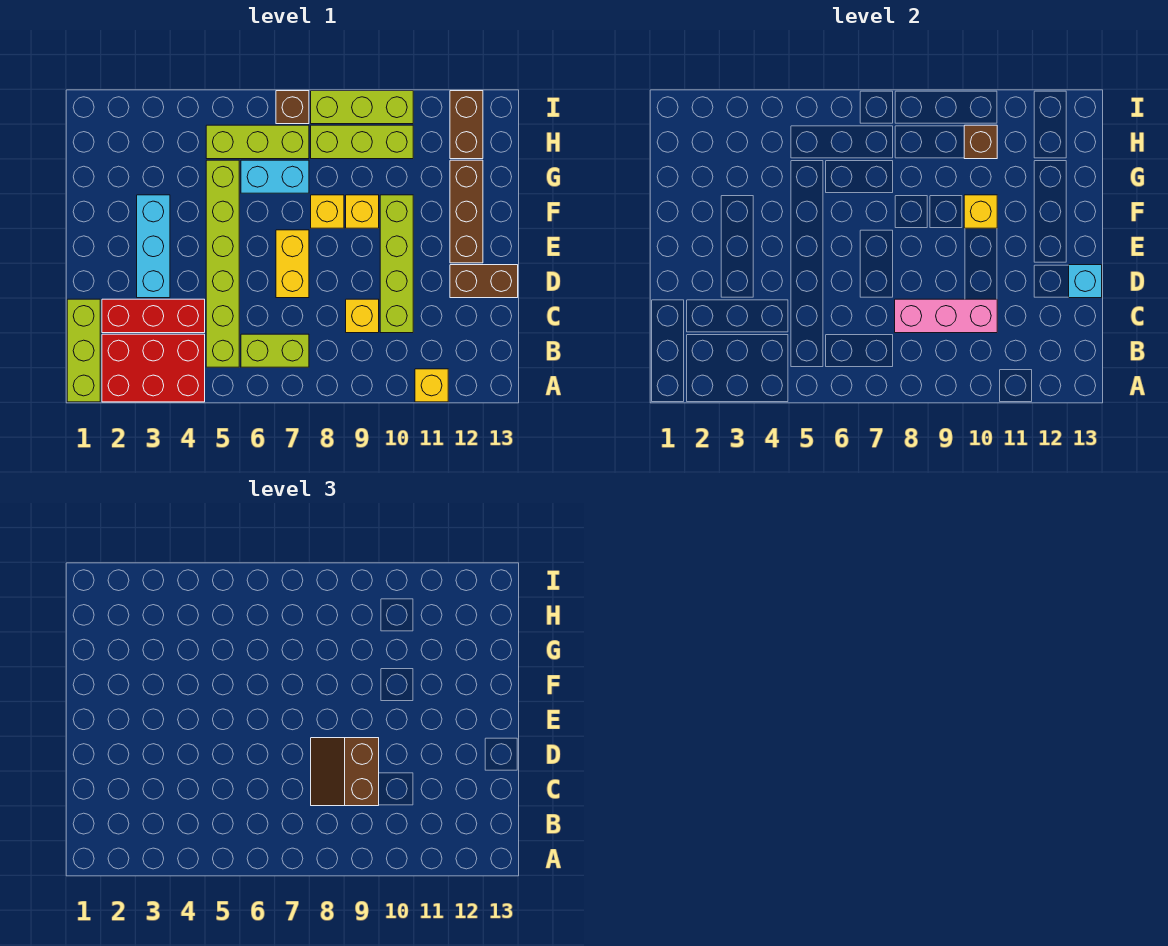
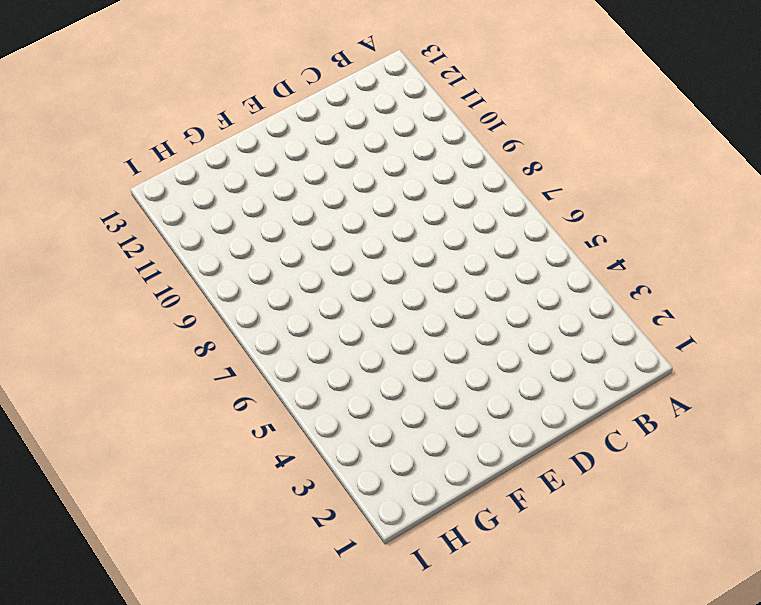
none -> lime 1x3 brick [67,299,100,402]
none -> red 2x3 brick [102,334,205,402]
none -> yellow 1x1 brick [415,369,448,402]

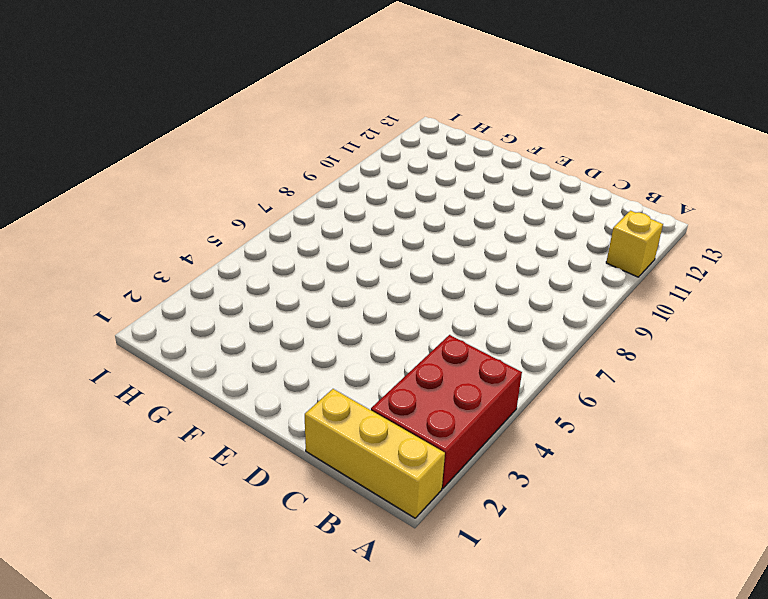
yellow 1x3 brick [305,389,445,518] -> lime 1x3 brick [67,299,100,402]
none -> lime 1x6 brick [206,160,239,367]
none -> lime 1x2 brick [241,334,309,367]
none -> red 1x3 brick [102,299,205,333]

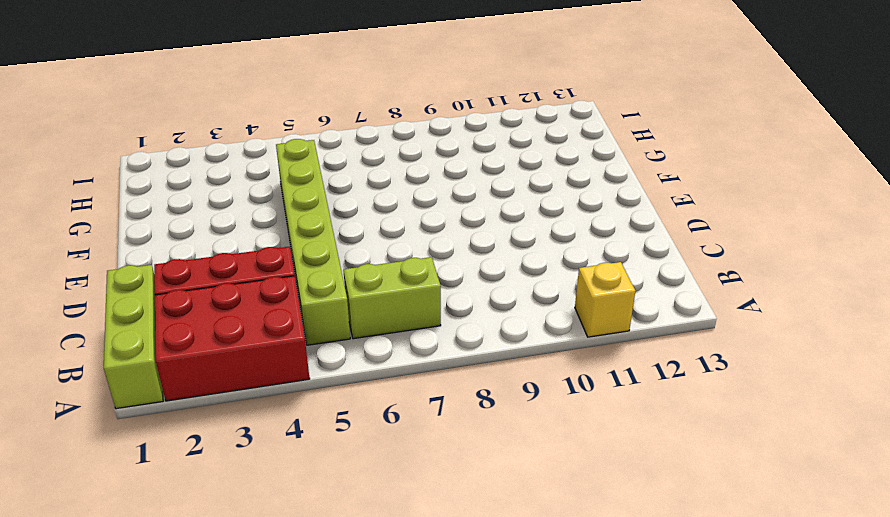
none -> yellow 1x1 brick [346,299,379,333]
none -> lime 1x4 brick [380,195,413,333]
none -> cyan 1x3 brick [137,195,170,298]

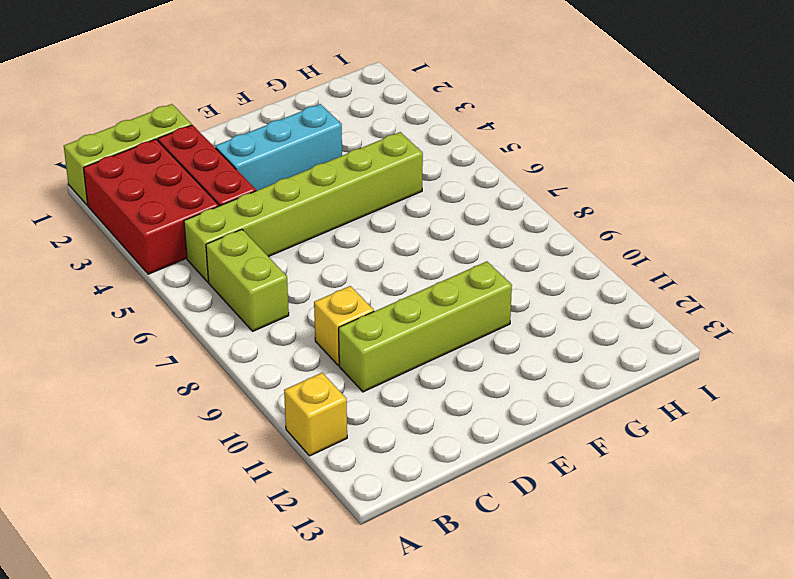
none -> yellow 1x2 brick [276,230,309,298]
none -> brown 1x2 brick [450,265,518,298]
none -> brown 1x3 brick [450,160,483,263]

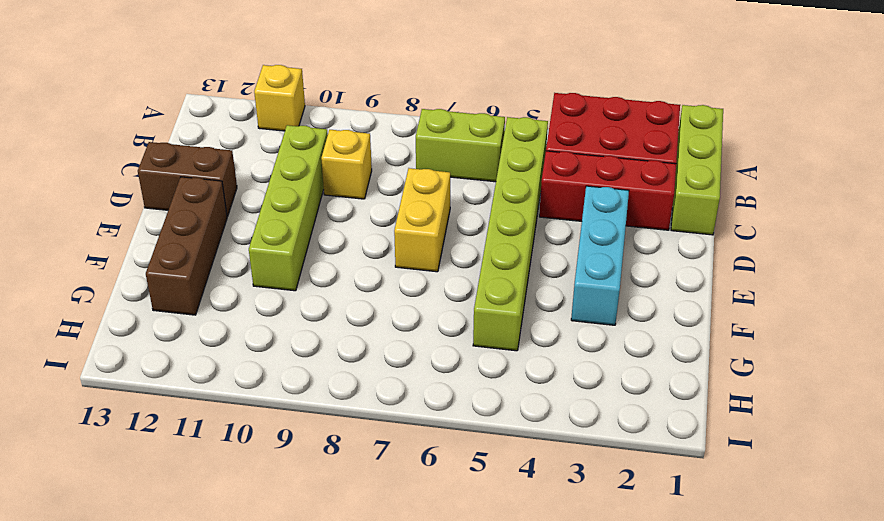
none -> yellow 1x1 brick [311,195,344,228]
none -> yellow 1x1 brick [346,195,379,228]
none -> cyan 1x2 brick [241,160,309,193]

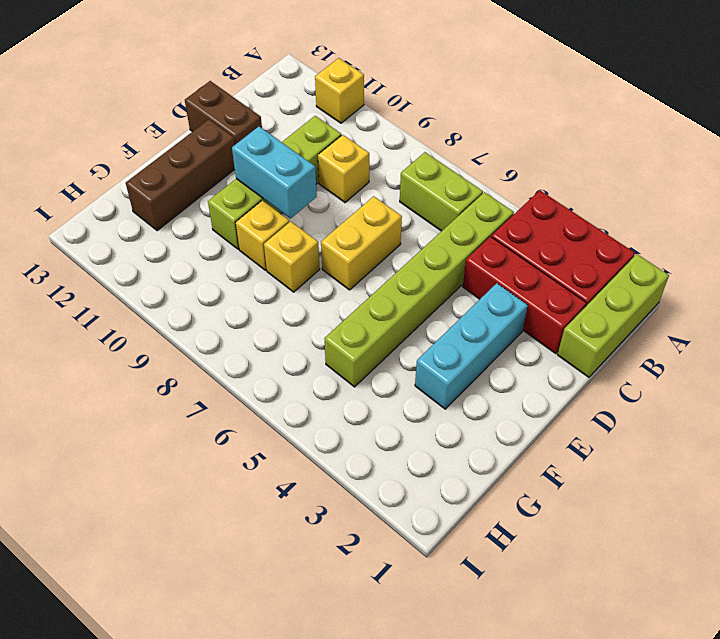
cyan 1x2 brick [232,127,317,219] -> cyan 1x2 brick moved to [241,160,309,193]
none -> lime 1x3 brick [206,125,309,159]
none -> lime 1x3 brick [311,125,413,159]
none -> brown 1x2 brick [450,91,483,159]

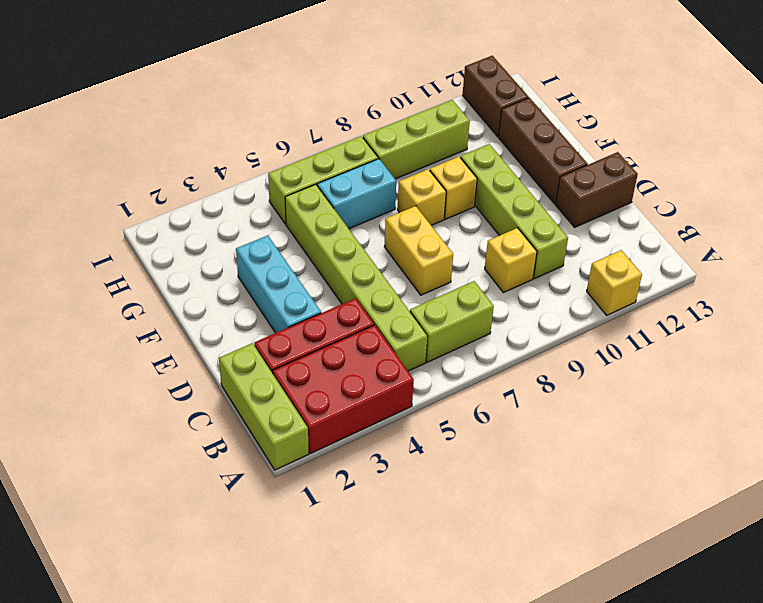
none -> brown 1x1 brick [276,91,309,124]
none -> lime 1x3 brick [311,91,413,124]
none -> pink 1x3 brick [895,299,997,333]

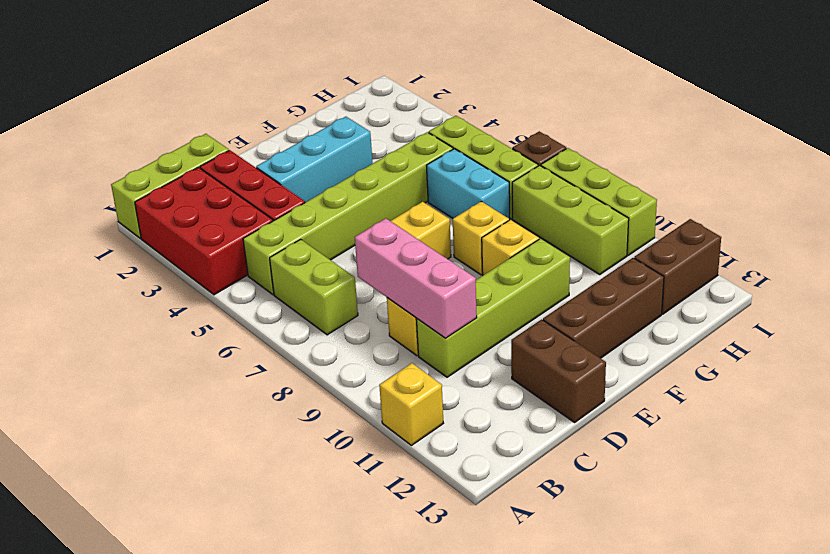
none -> cyan 1x1 brick [1069,265,1102,298]
none -> yellow 1x1 brick [964,195,997,228]
none -> brown 1x1 brick [964,125,997,159]

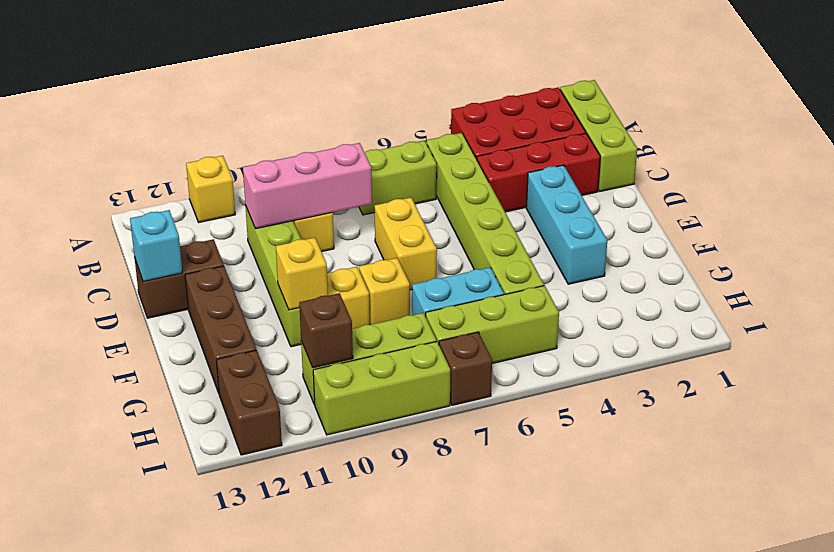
none -> brown 2x2 slope [311,738,379,806]

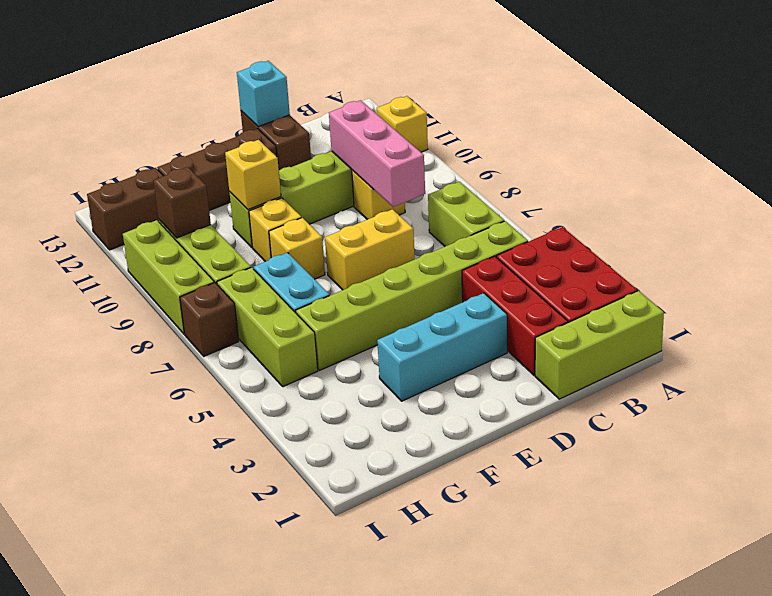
none -> brown 2x2 slope [311,738,379,806]

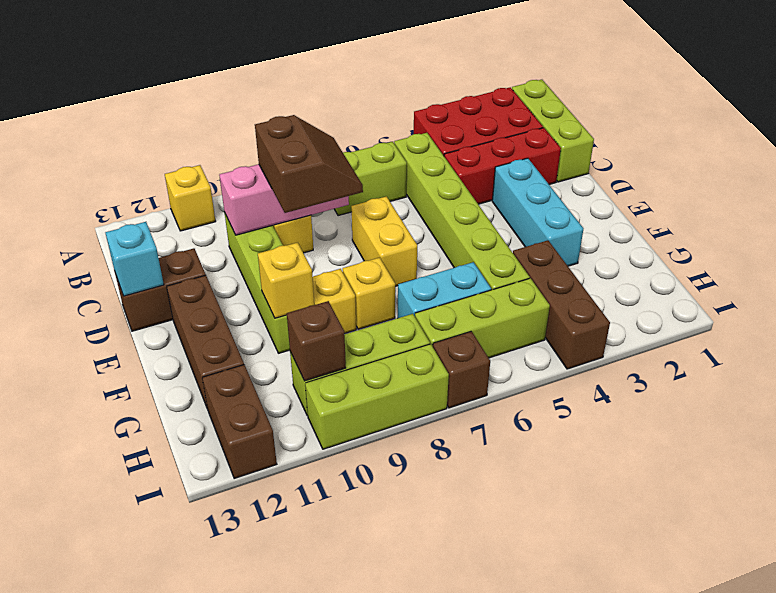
brown 1x3 brick [513,240,610,369] -> none

